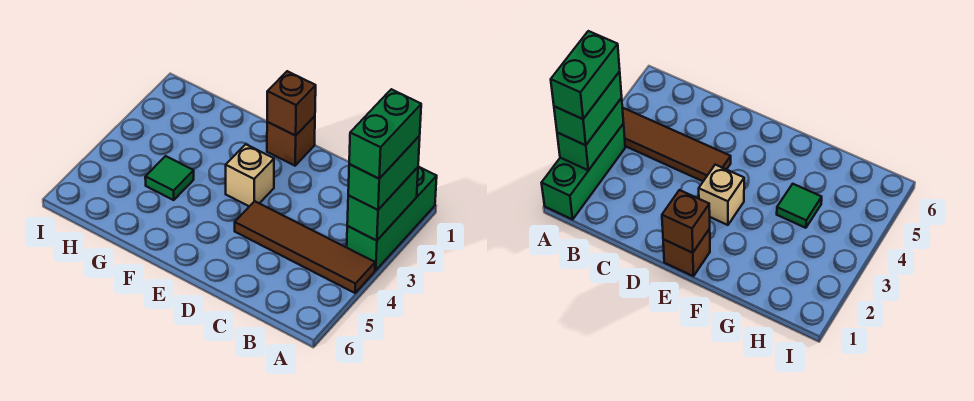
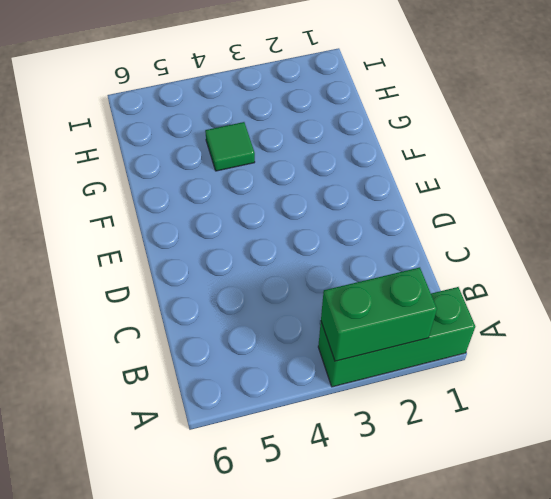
none -> brown 1x4 tile [235,201,375,293]
none -> brown 1x1 brick [267,116,315,166]

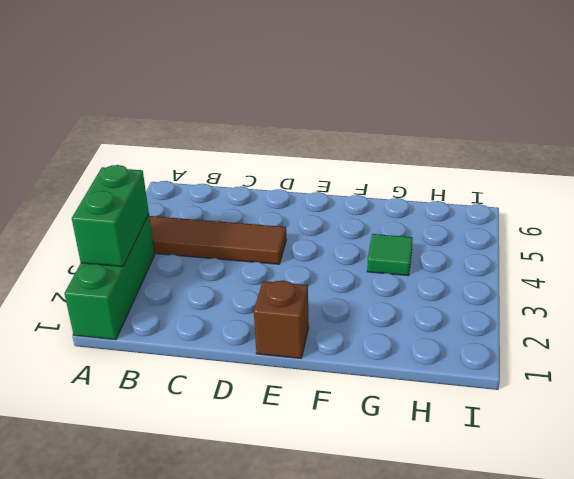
none -> tan 1x1 brick [226,144,274,206]
none -> brown 1x1 brick [267,71,316,136]

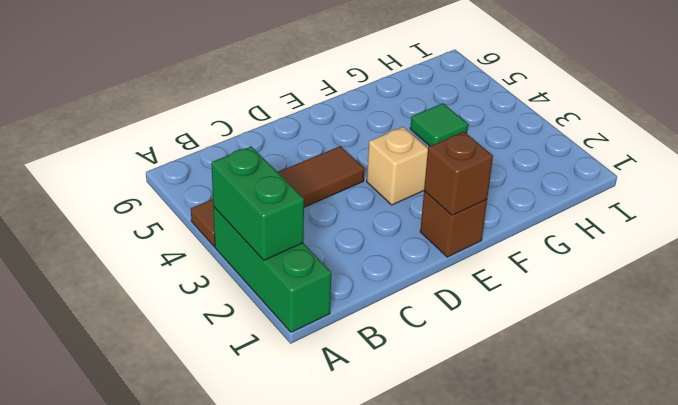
none -> green 1x2 brick [348,136,420,210]
none -> green 1x2 brick [349,89,421,179]

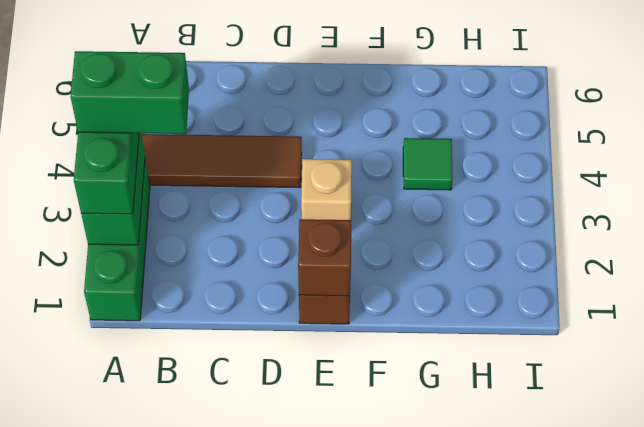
green 1x2 brick [70,51,189,134] -> green 1x2 brick turned to [349,89,421,179]

